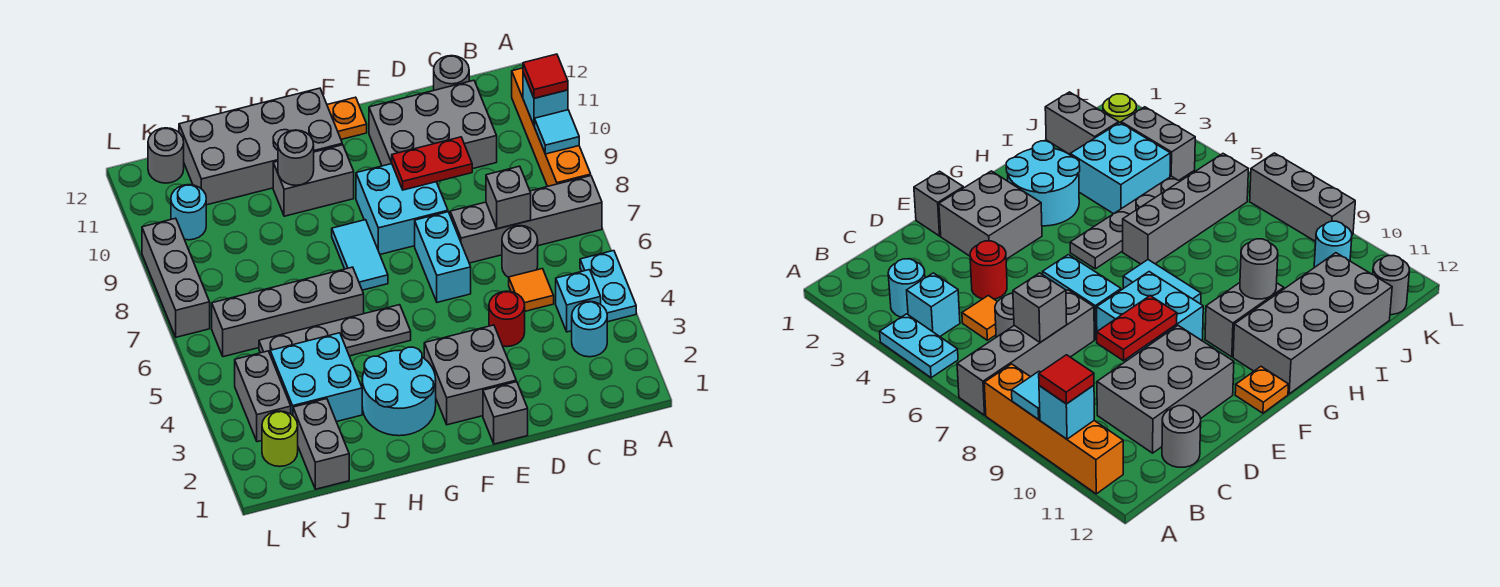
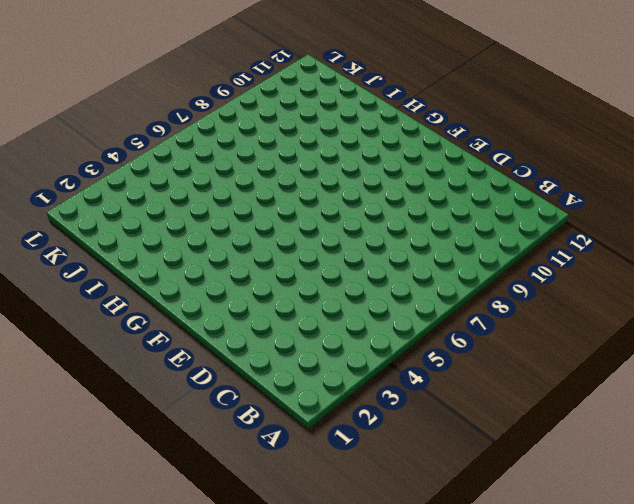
none -> cyan 1x2 plate [580,251,636,322]
none -> grey 1x4 brick [450,176,602,263]
none -> orange 1x4 brick [512,68,591,186]
none -> cyan 1x1 round brick [572,301,607,357]

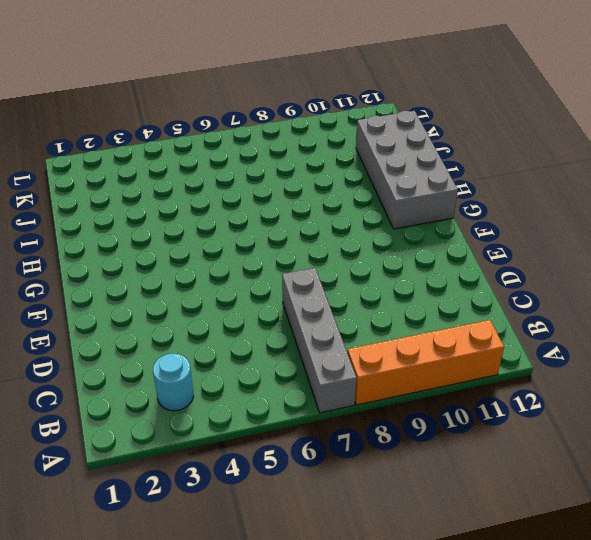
none -> cyan 1x2 plate [580,251,636,322]
none -> cyan 1x1 brick [556,270,601,332]
none -> orange 1x1 tile [509,269,554,311]
none -> grey 1x1 round brick [502,226,538,278]

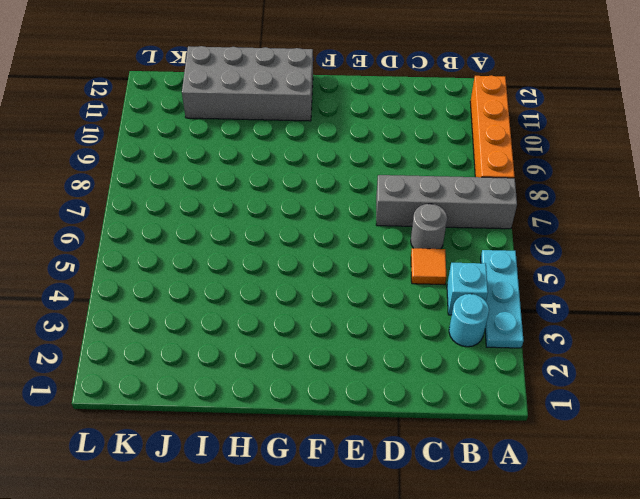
cyan 1x3 plate [481,250,524,348] -> cyan 1x2 plate [580,251,636,322]
none -> grey 2x3 brick [369,80,497,169]
none -> grey 1x1 round brick [434,56,469,90]
none -> red 1x1 round brick [489,291,525,347]
none -> grey 1x1 brick [483,382,528,444]

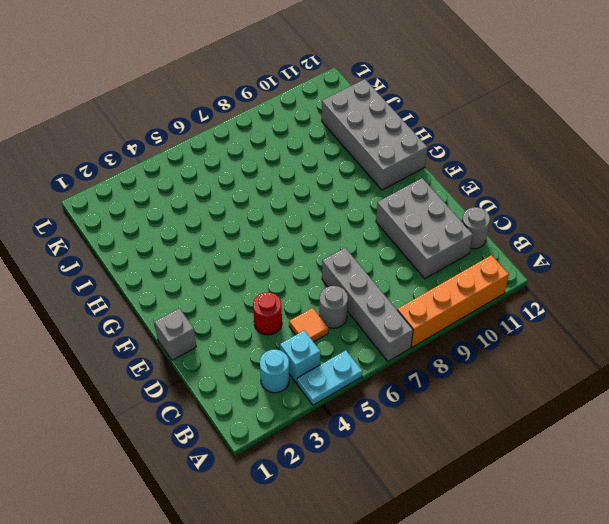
none -> grey 2x2 brick [424,325,516,425]
none -> cyan 1x2 brick [415,212,471,302]
none -> cyan 2x2 brick [356,164,448,254]
none -> orange 1x1 plate [327,97,367,139]

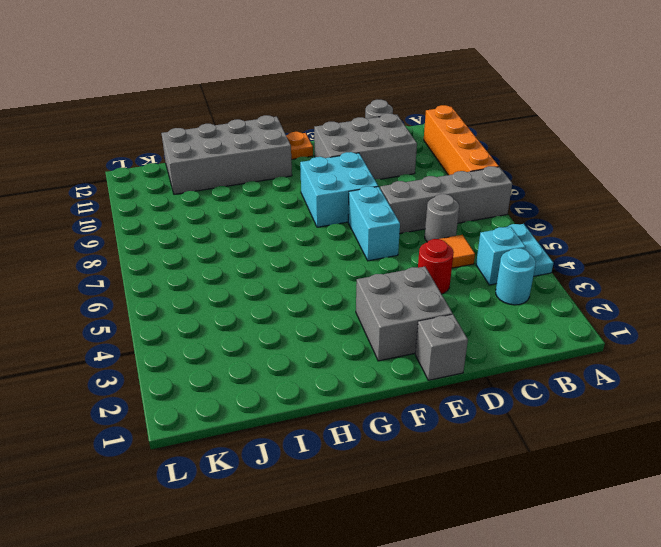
none -> cyan 2x2 round brick [362,347,436,436]
none -> grey 1x4 plate [259,305,411,356]
none -> cyan 1x2 tile [332,220,388,290]
none -> grey 1x2 brick [273,145,354,216]

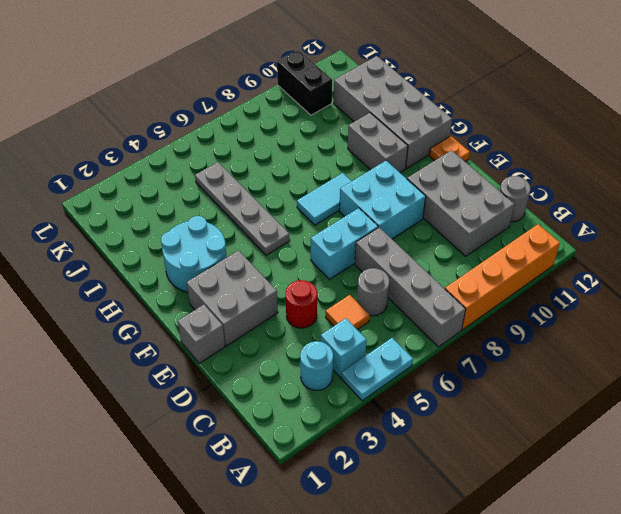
black 1x2 brick [277,50,332,115] -> cyan 1x1 round brick [171,185,206,240]
none -> grey 1x4 brick [212,267,364,357]
none -> cyan 2x2 brick [270,333,362,422]
none -> grey 1x2 brick [293,399,349,489]
none -> lime 1x1 round brick [262,411,298,466]

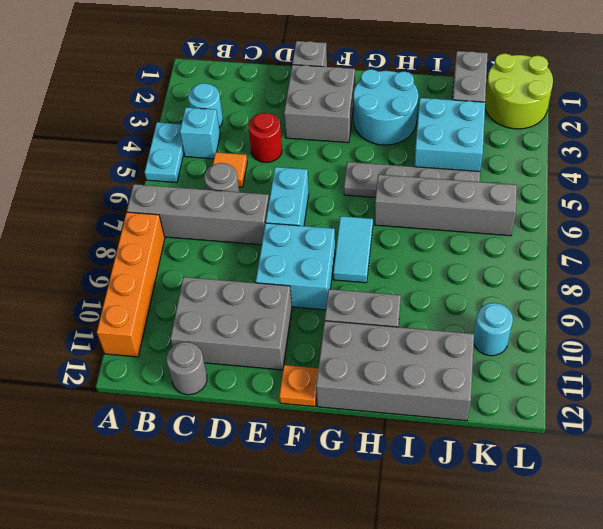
lime 2x2 round brick [485,53,553,129] -> lime 1x1 round brick [262,411,298,466]
none -> grey 1x2 brick [235,351,291,442]
none -> grey 1x1 round brick [148,128,184,183]
none -> grey 1x3 brick [142,218,210,337]
none -> cyan 1x1 tile [535,110,579,154]

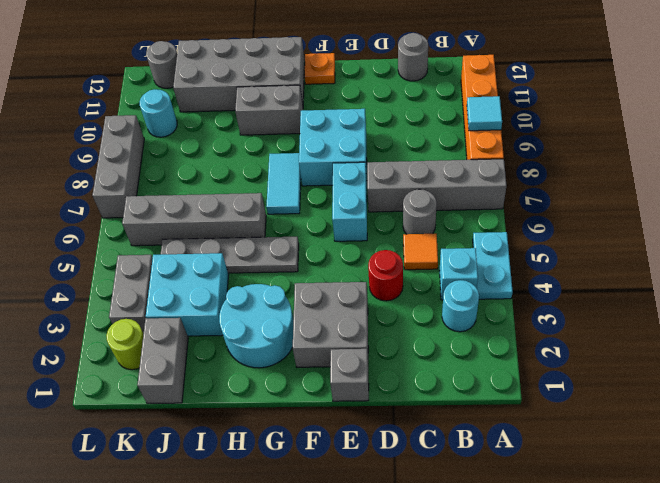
none -> grey 2x3 brick [369,80,497,169]
none -> cyan 1x1 brick [523,73,568,126]
none -> grey 1x1 brick [486,166,531,229]
none -> red 1x2 plate [391,137,472,190]

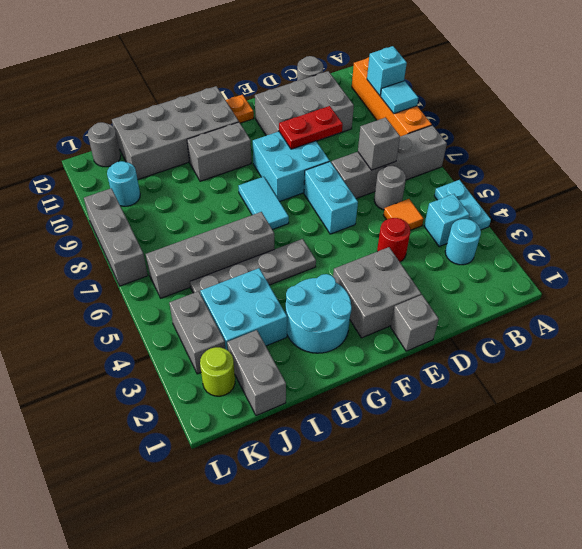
none -> grey 1x1 round brick [278,130,314,185]
none -> red 1x1 tile [523,54,568,98]

